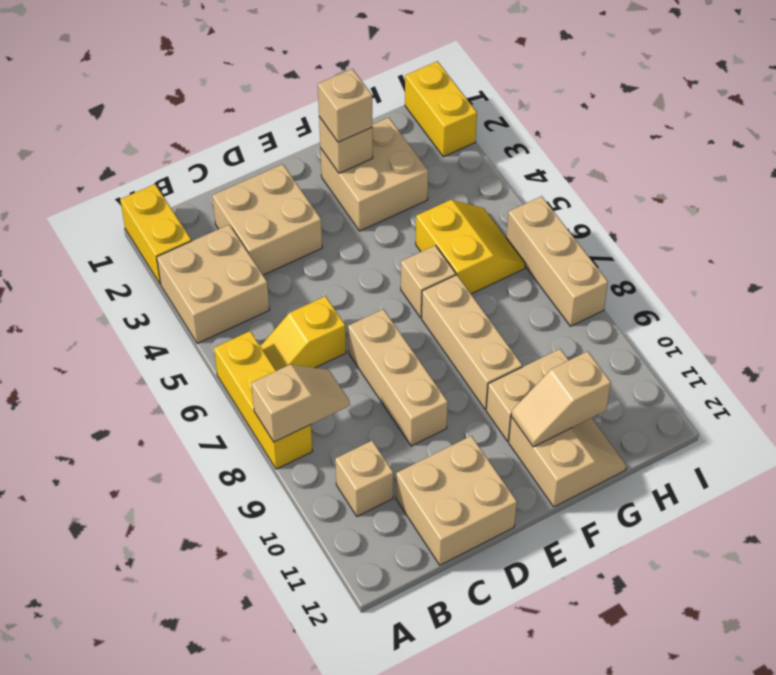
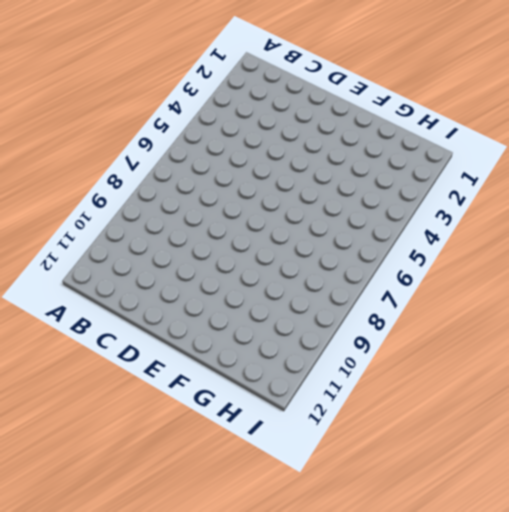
none -> yellow 1x2 brick [120,184,191,284]
none -> tan 2x2 brick [157,225,270,343]
none -> yellow 1x3 brick [214,331,313,469]

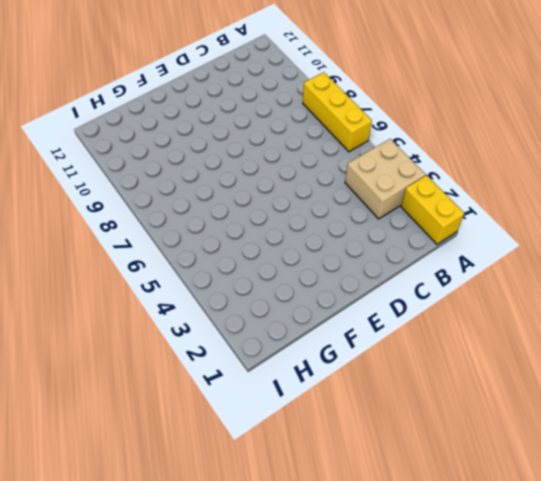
none -> yellow 1x2 slope [260,296,346,371]
none -> tan 1x1 brick [335,441,393,516]
none -> tan 2x2 brick [212,164,322,275]

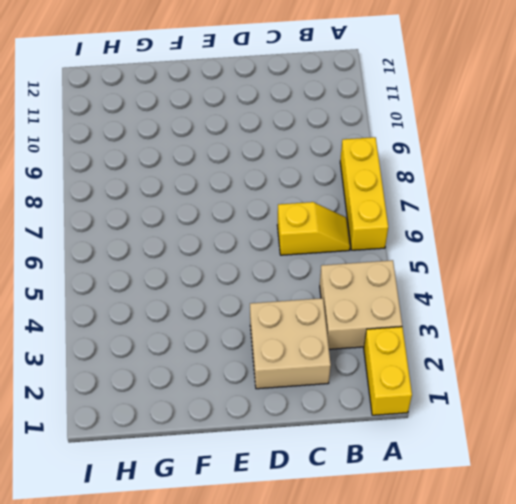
none -> tan 1x1 brick [335,441,393,516]
none -> tan 2x2 brick [396,436,517,565]
none -> tan 1x3 brick [348,309,448,446]

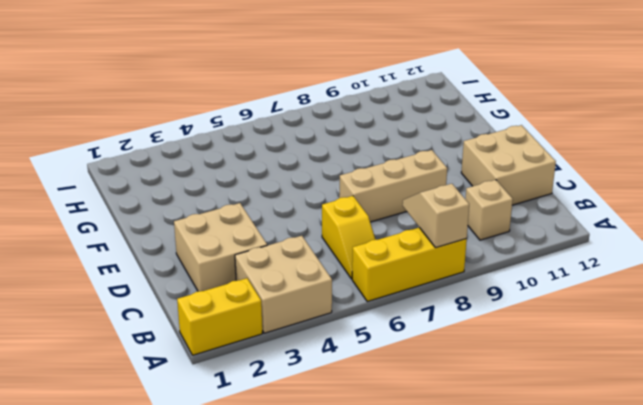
none -> tan 2x2 brick [320,118,428,231]
none -> tan 1x1 brick [401,245,456,318]
none -> tan 1x3 brick [422,275,522,410]

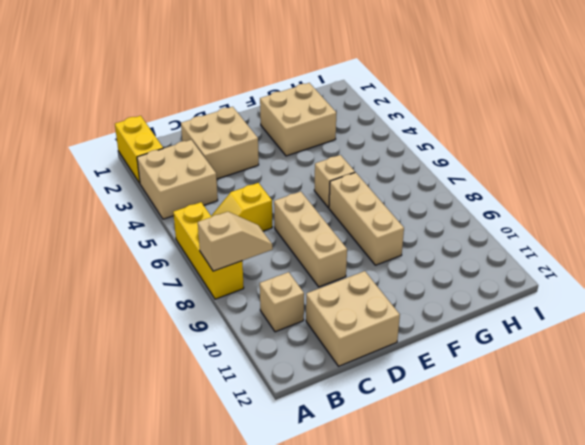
none -> tan 1x2 brick [486,349,569,441]
none -> tan 2x2 slope [509,416,627,507]
none -> yellow 2x2 slope [416,200,525,294]

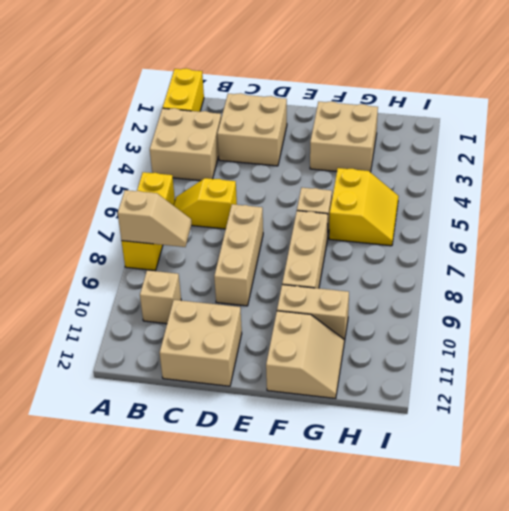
none -> yellow 1x2 brick [405,61,477,157]
none -> tan 1x3 brick [506,196,608,326]
none -> tan 1x1 brick [319,117,373,173]

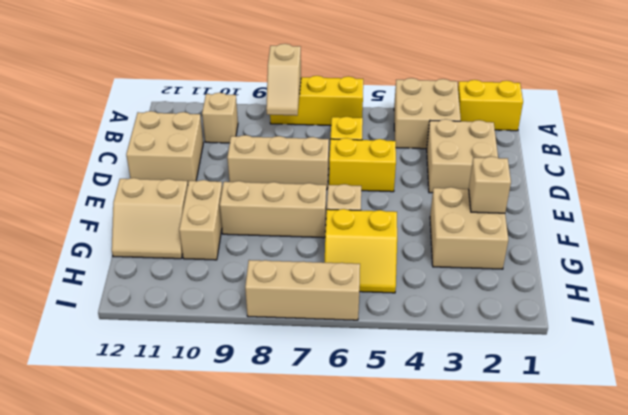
yellow 1x2 brick [329,138,396,192] -> yellow 1x2 brick moved to [405,61,477,157]
none -> tan 1x2 slope [511,351,611,447]
none -> tan 1x1 brick [318,69,372,142]

